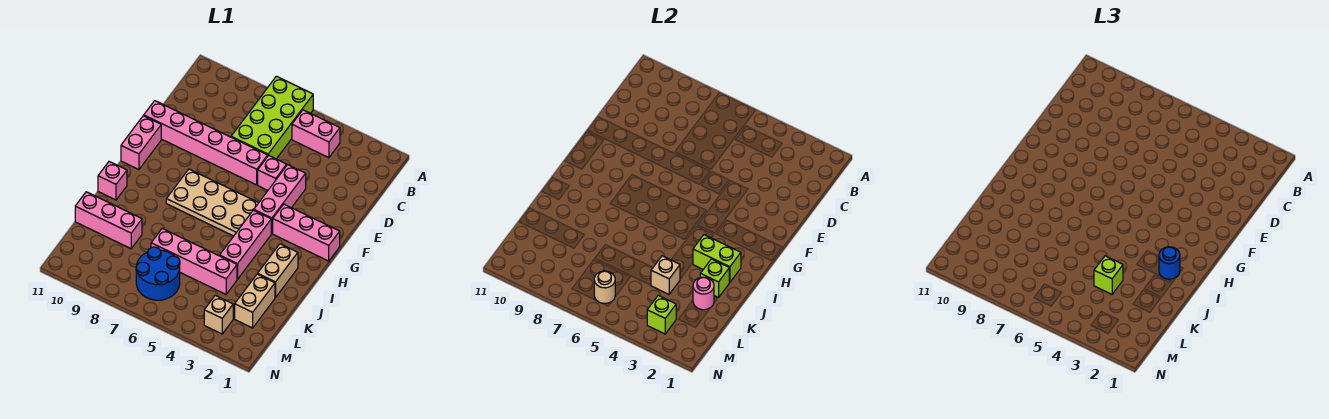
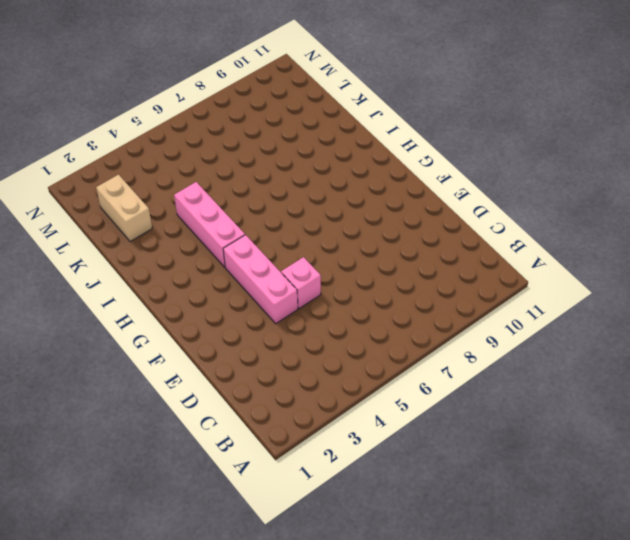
none -> lime 2x4 brick [231,76,313,159]
none -> pink 1x2 brick [292,110,340,158]
none -> pink 1x6 brick [144,101,268,185]

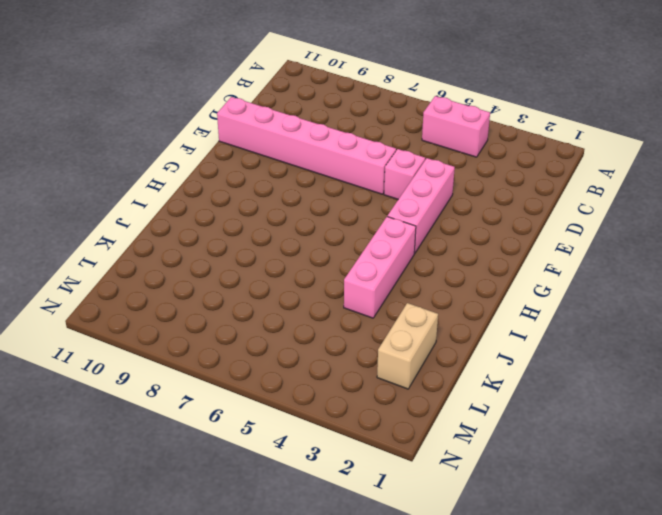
none -> lime 2x4 brick [231,76,313,159]
none -> pink 1x2 brick [121,116,161,170]
none -> pink 1x3 brick [273,204,340,261]

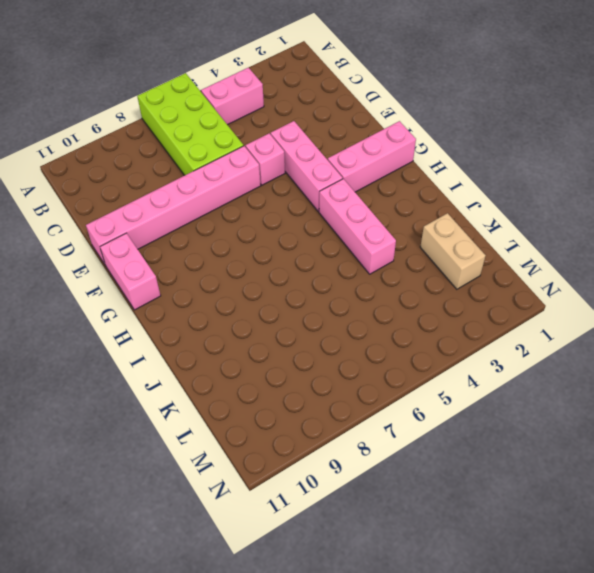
none -> tan 2x4 plate [166,169,258,236]
none -> tan 1x2 brick [257,244,298,298]
none -> pink 1x1 brick [98,162,127,200]

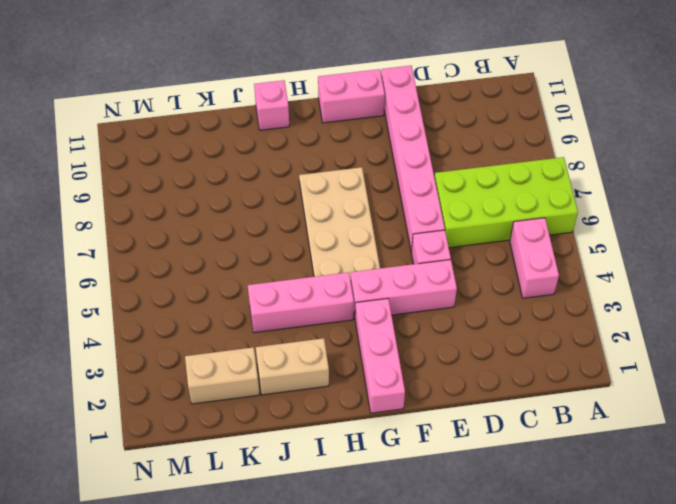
none -> pink 1x4 brick [151,229,237,294]
none -> pink 1x3 brick [75,192,142,249]
none -> blue 2x2 round brick [136,247,180,300]

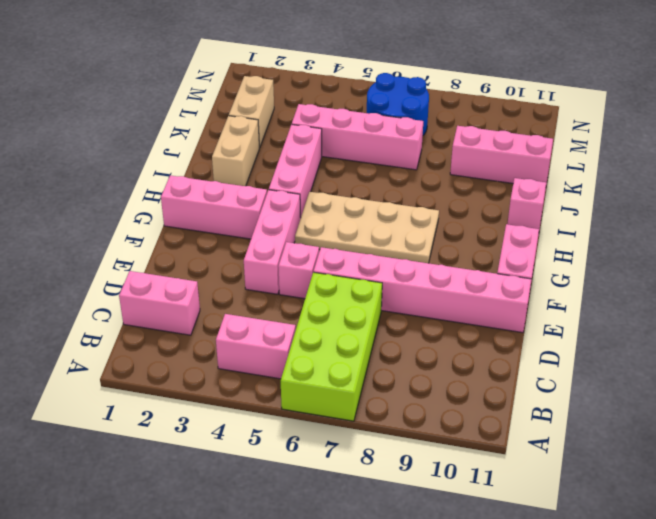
pink 1x2 brick [119,271,200,335] -> none
none -> tan 1x1 brick [204,295,233,334]
none -> lime 1x2 brick [693,235,741,282]
none -> lime 1x1 brick [700,259,729,298]

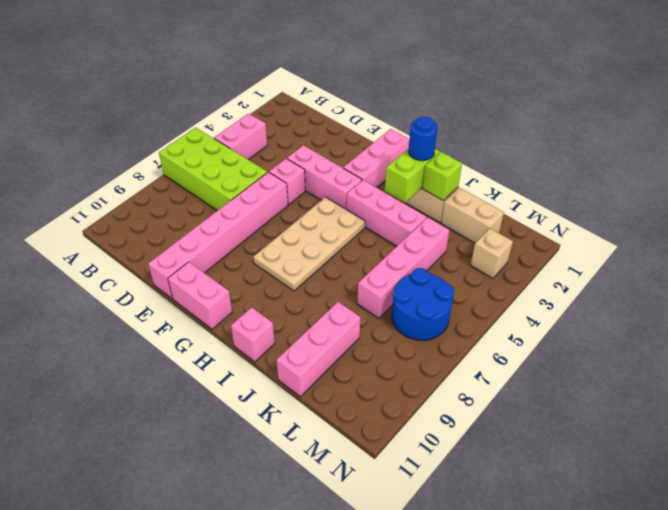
none -> pink 1x1 round brick [693,277,714,310]
none -> tan 1x1 brick [651,256,680,294]
none -> lime 1x1 brick [647,295,676,334]

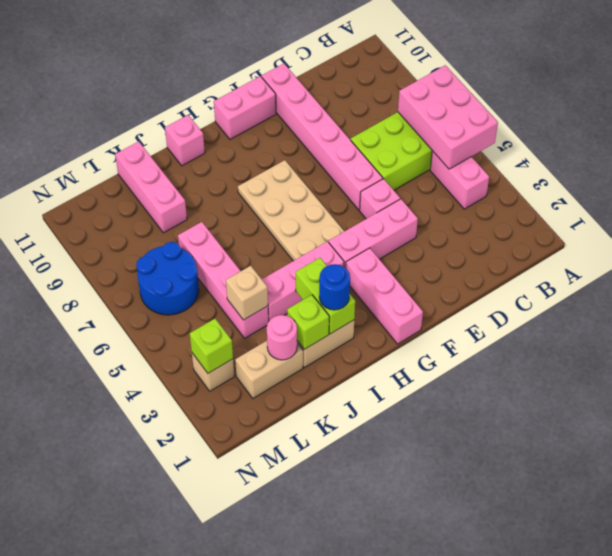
pink 2x3 brick [398,65,498,169] -> none
none -> tan 1x1 round brick [594,271,615,303]
none -> lime 1x1 brick [1094,256,1123,294]

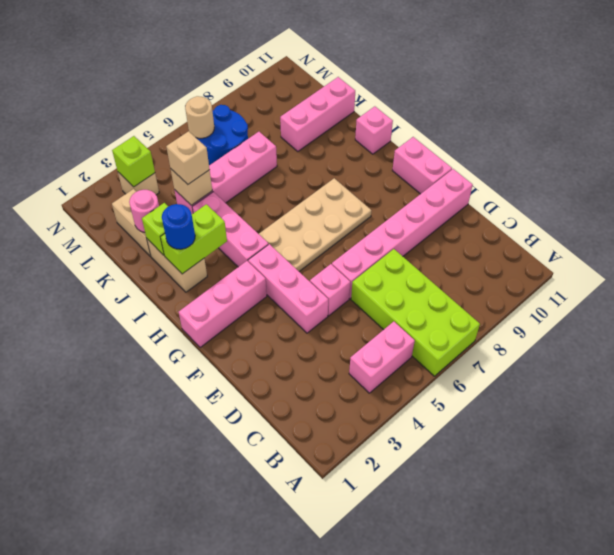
tan 1x1 brick [166,131,210,184] -> lime 1x1 brick [1094,256,1123,294]

